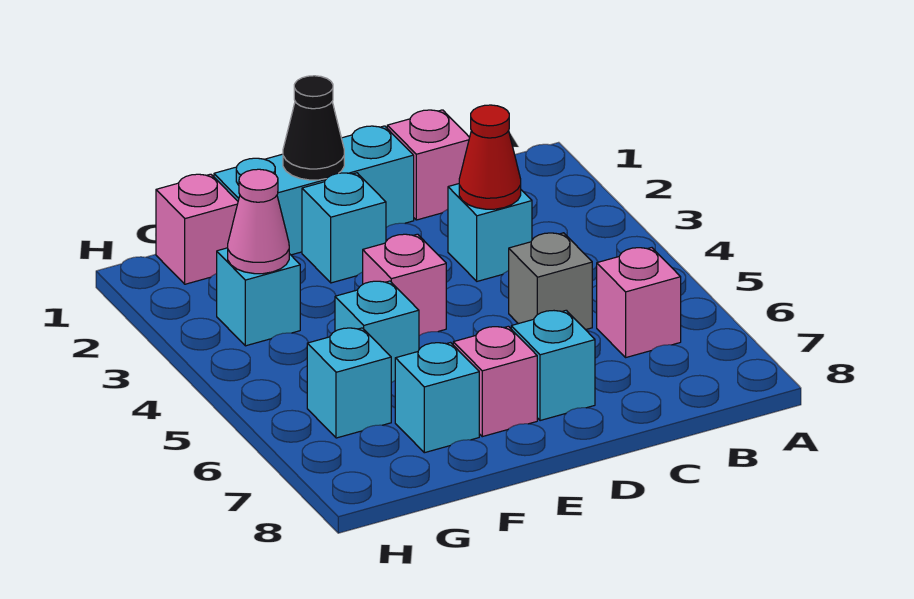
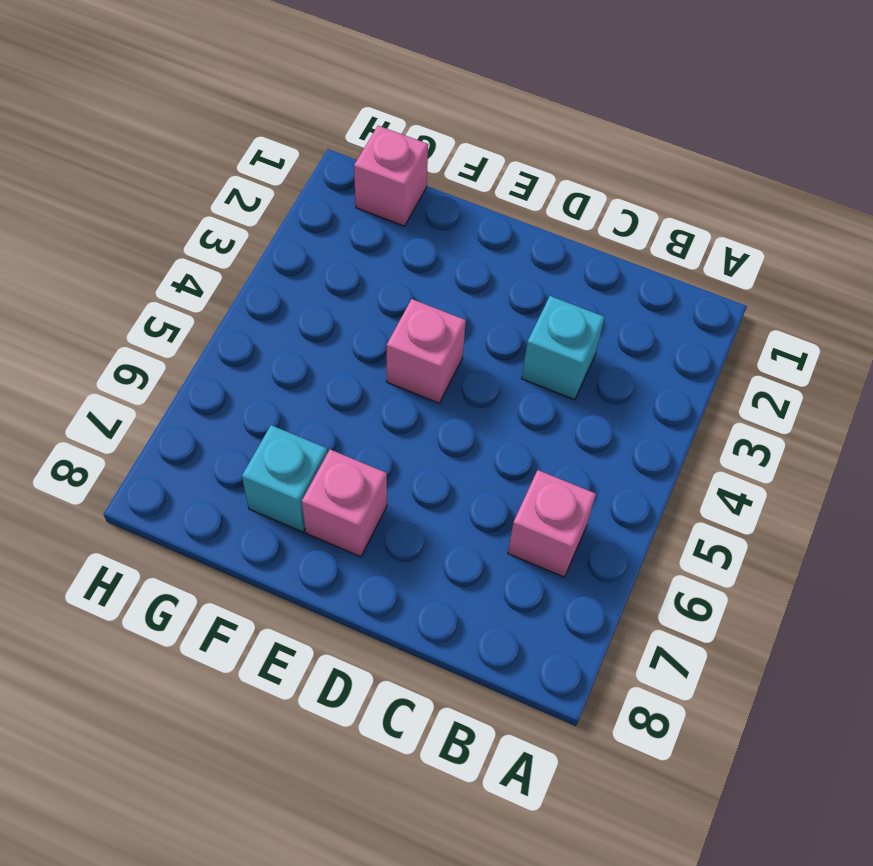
none -> pink 1x1 brick [387,110,470,220]
none -> grey 1x1 brick [509,233,592,330]
none -> cyan 1x3 brick [214,126,414,255]

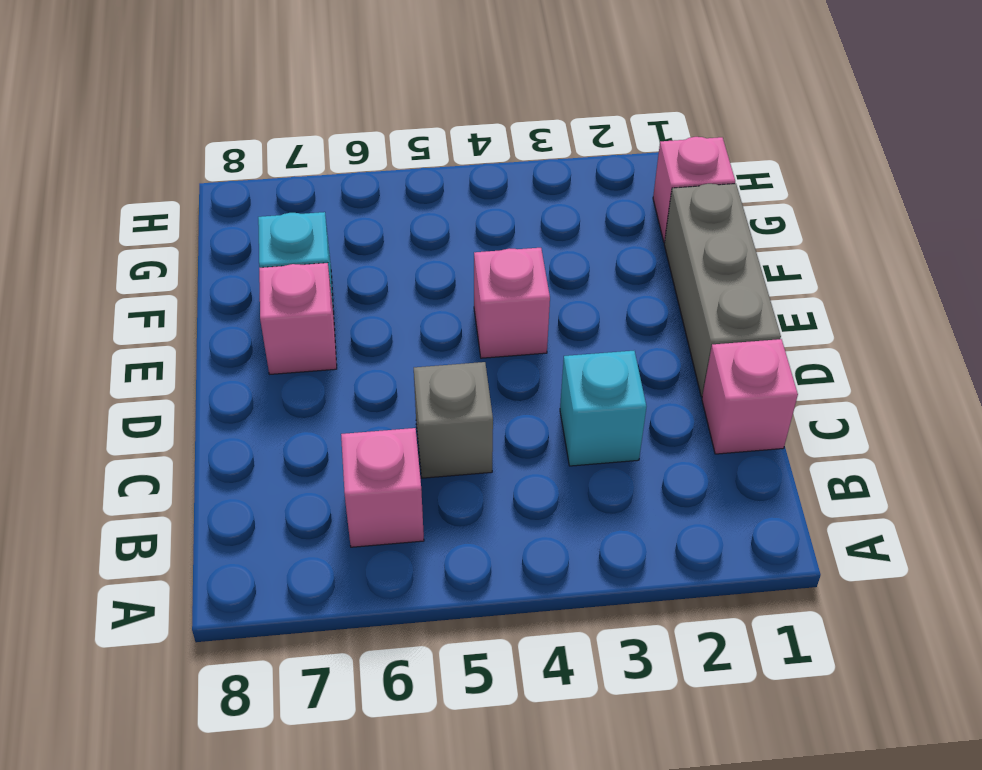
grey 1x3 brick [664,184,781,397] -> cyan 1x3 brick [214,126,414,255]
none -> cyan 1x1 brick [511,310,595,421]
none -> cyan 1x1 brick [302,173,386,283]
none -> cyan 1x1 brick [335,281,419,383]

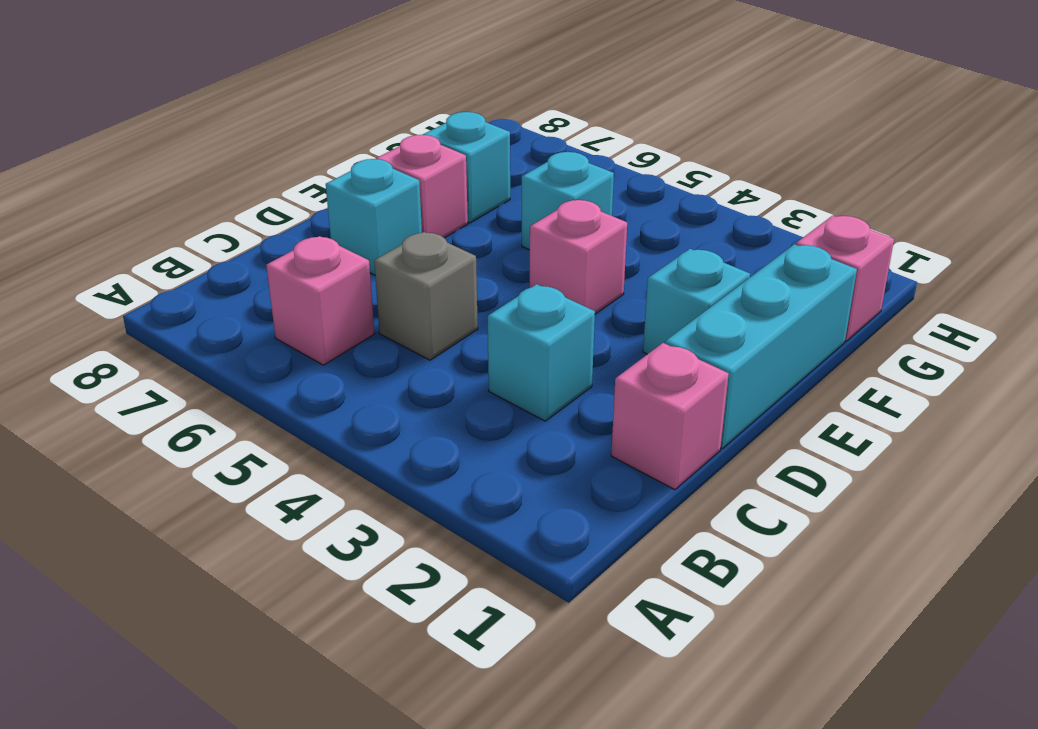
none -> cyan 1x1 brick [217,248,300,346]
none -> cyan 1x1 brick [307,328,391,438]
none -> red 1x1 cone [459,105,521,209]

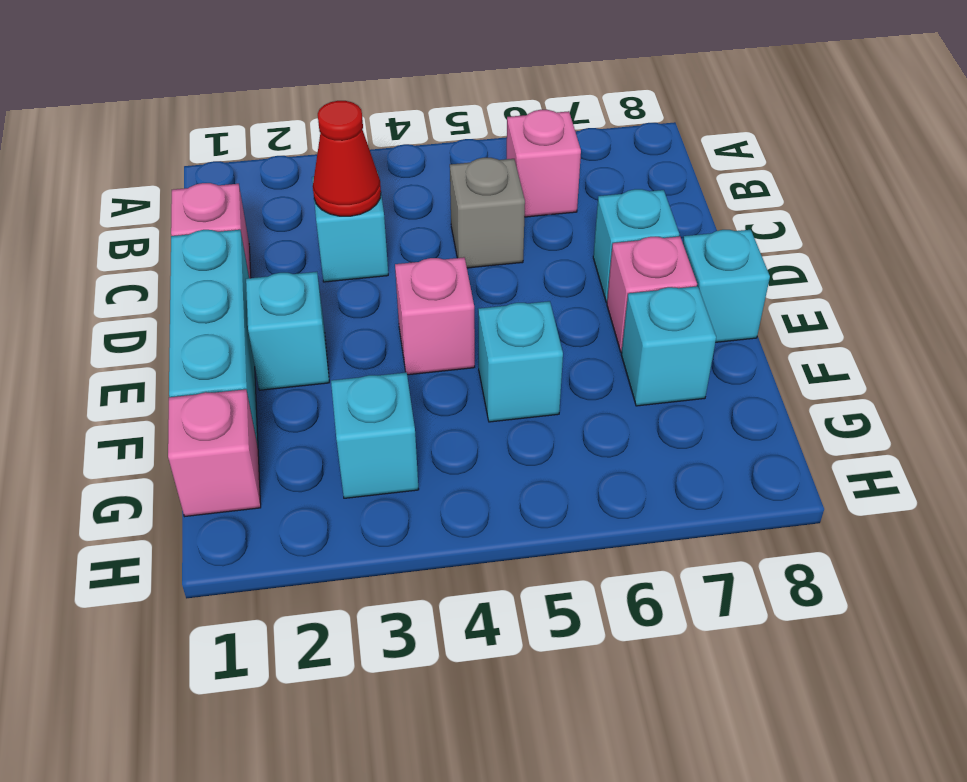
cyan 1x1 brick [683,230,770,342] -> cyan 1x1 brick moved to [307,328,391,438]
none -> black 1x1 cone [283,76,344,180]
none -> pink 1x1 cone [228,169,289,274]

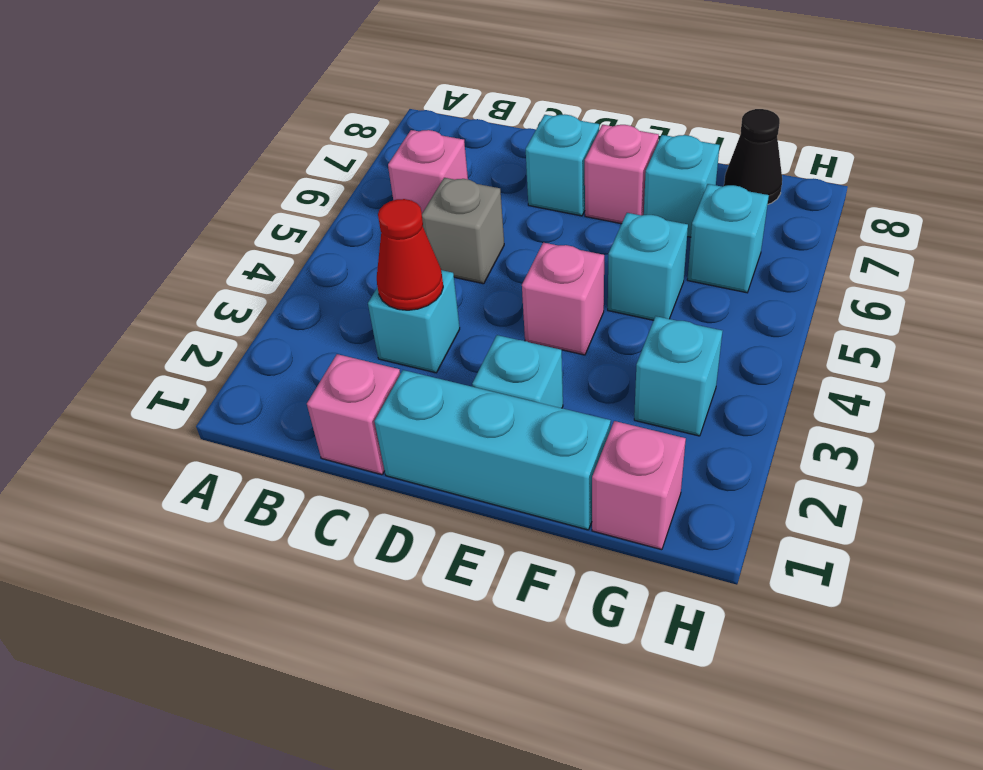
black 1x1 cone [724,109,782,204] -> black 1x1 cone moved to [283,76,344,180]
none -> pink 1x1 cone [228,169,289,274]

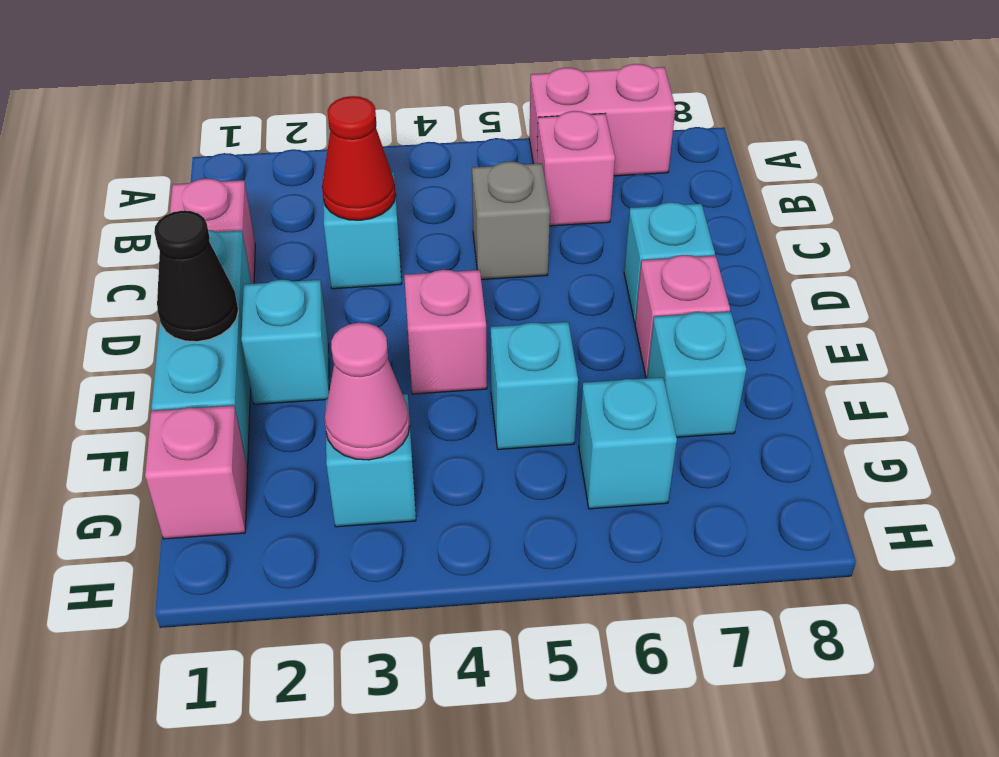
pink 1x2 brick [529,64,675,176] -> none

